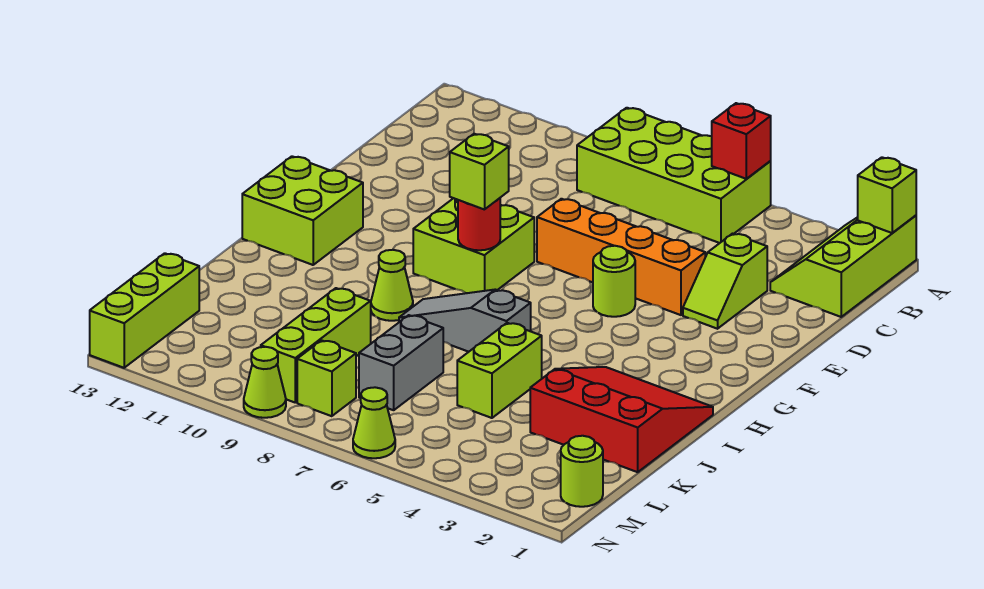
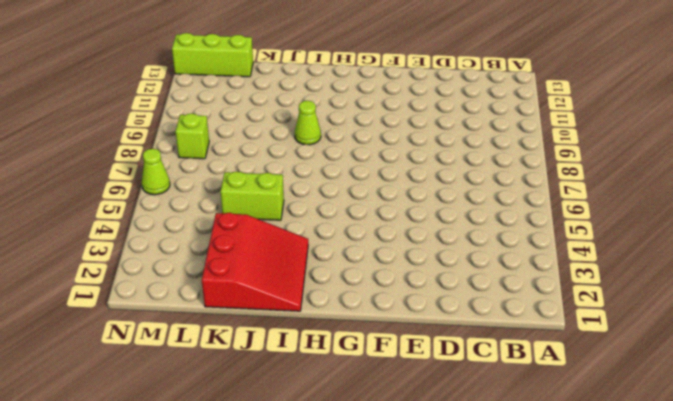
none -> lime 2x3 slope [770,215,916,317]
none -> lime 2x4 brick [577,108,771,243]
none -> lime 1x2 slope [683,234,767,329]

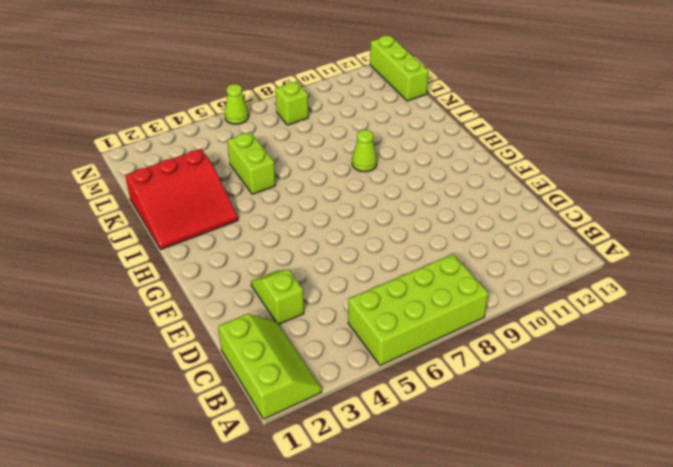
none -> orange 1x4 brick [537,199,705,315]
none -> lime 1x1 round brick [593,246,635,317]
none -> lime 2x2 brick [413,198,534,293]

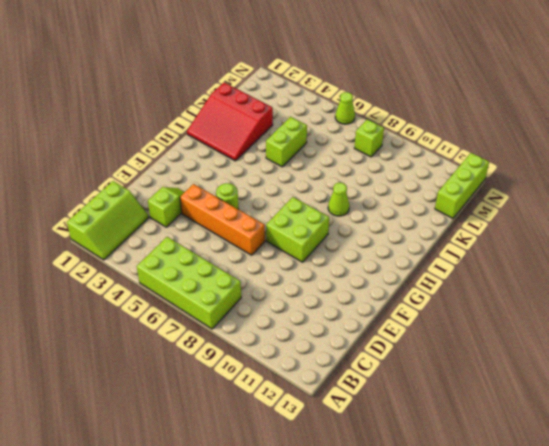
none -> lime 2x2 brick [242,156,363,265]
none -> grey 1x3 slope [399,290,531,352]
none -> grey 1x2 brick [359,315,443,410]

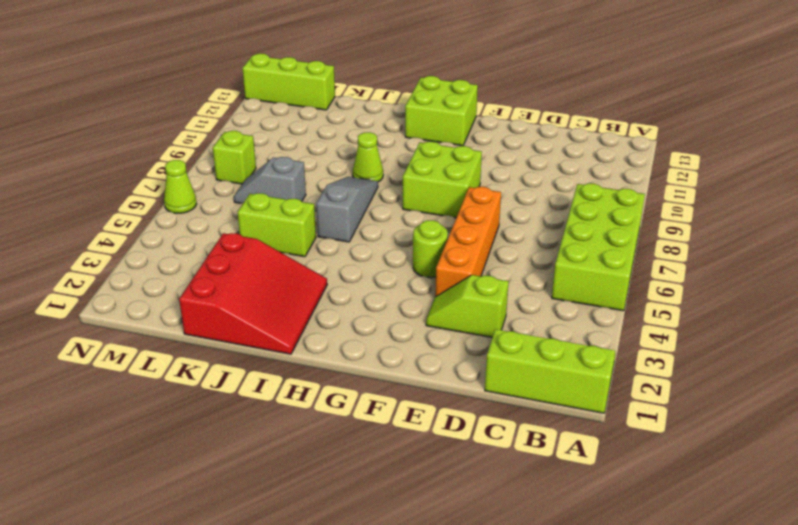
grey 1x2 slope [234,157,306,203] -> grey 1x2 brick [359,315,443,410]
none -> lime 1x3 brick [261,288,371,402]
none -> lime 1x1 round brick [561,436,603,507]
none -> lime 1x1 cone [244,347,286,418]

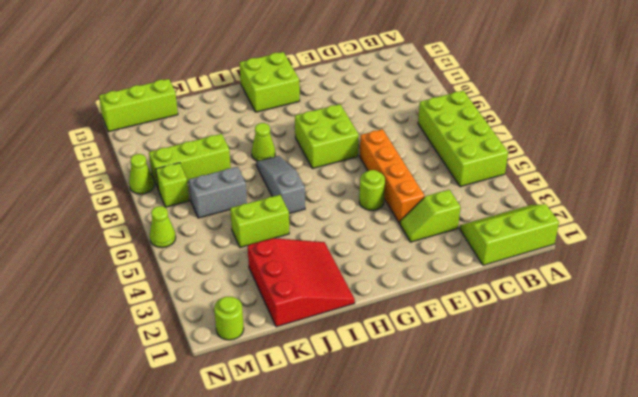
none -> lime 1x1 brick [858,157,916,233]
none -> red 1x1 brick [712,103,771,179]
none -> red 1x1 round brick [458,198,500,250]

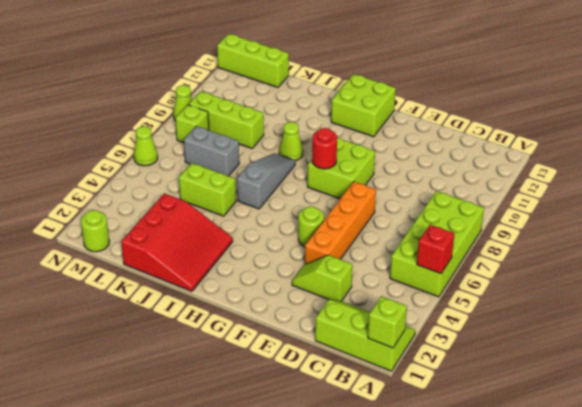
none -> lime 1x1 brick [450,134,509,210]

